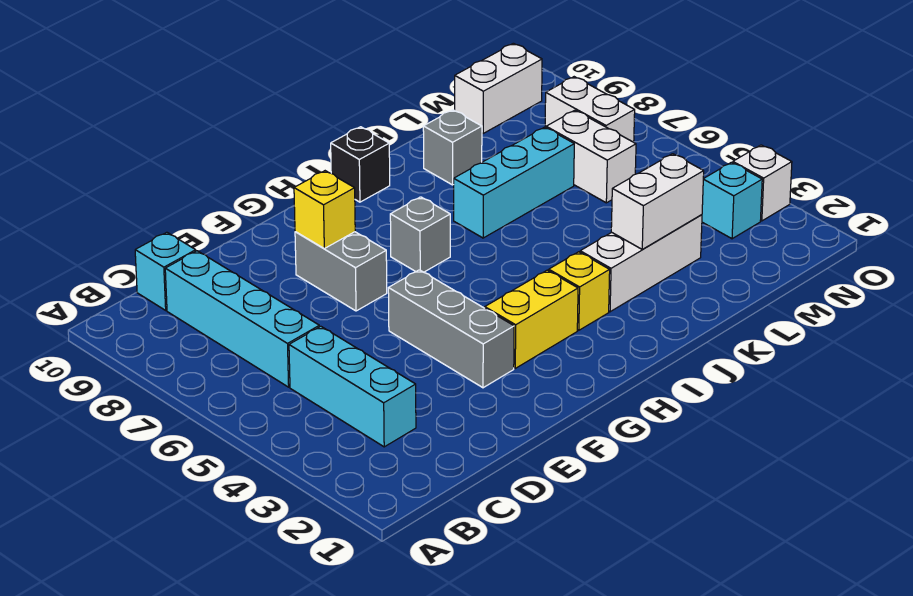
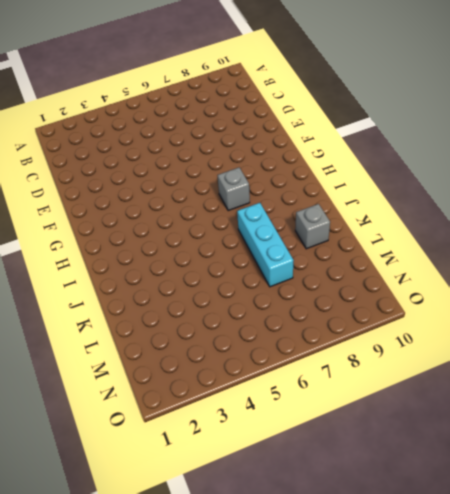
none -> cyan 1x3 brick [289,326,416,447]
none -> cyan 1x4 brick [165,251,319,387]
none -> cyan 1x1 brick [135,232,196,310]

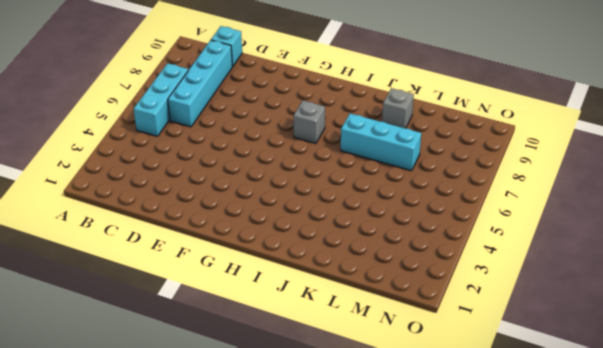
cyan 1x3 brick [134,63,188,136] -> cyan 1x3 brick moved to [289,326,416,447]
none -> grey 1x3 brick [388,270,514,388]
none -> grey 1x2 brick [295,232,387,311]
none -> yellow 1x2 brick [485,270,578,368]

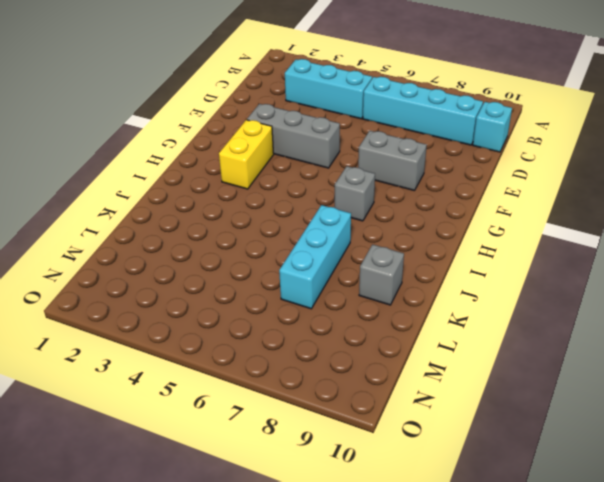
none -> yellow 1x1 brick [549,252,610,330]
none -> black 1x1 brick [331,127,390,202]
none -> white 1x3 brick [580,215,702,312]

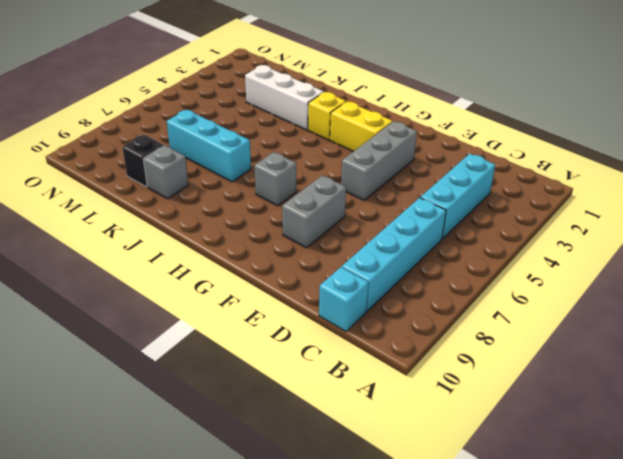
black 1x1 brick [122,135,164,187] -> black 1x1 brick moved to [331,127,390,202]
none -> white 1x2 brick [546,110,636,203]
none -> white 1x2 brick [455,43,542,133]
none -> cyan 1x1 brick [702,162,762,239]

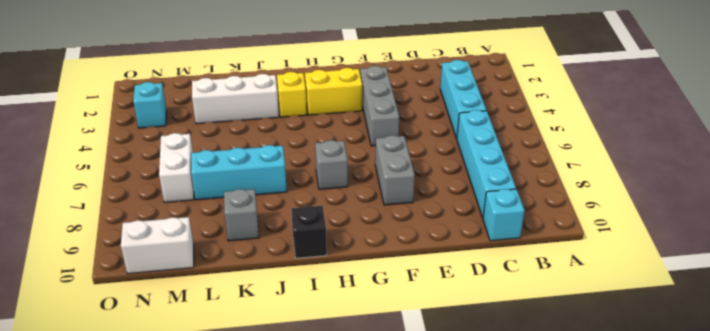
none -> white 1x2 brick [545,77,635,142]
none -> white 1x1 brick [733,145,792,221]
none -> yellow 1x1 brick [294,171,355,249]

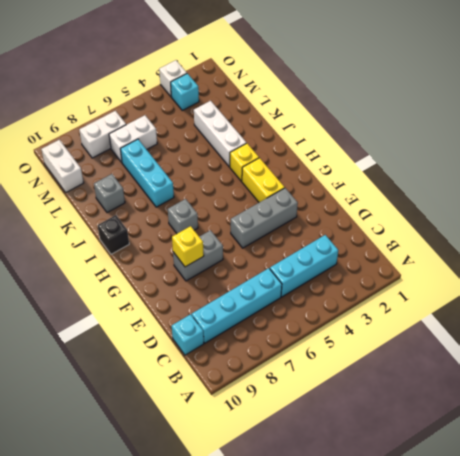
none -> white 1x2 brick [611,154,704,250]

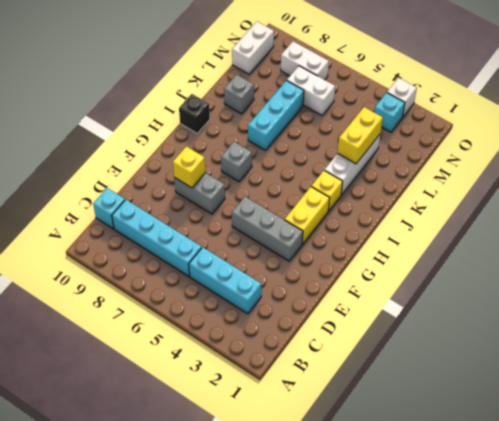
yellow 1x2 brick [338,107,383,164] -> white 1x2 brick [611,154,704,250]

